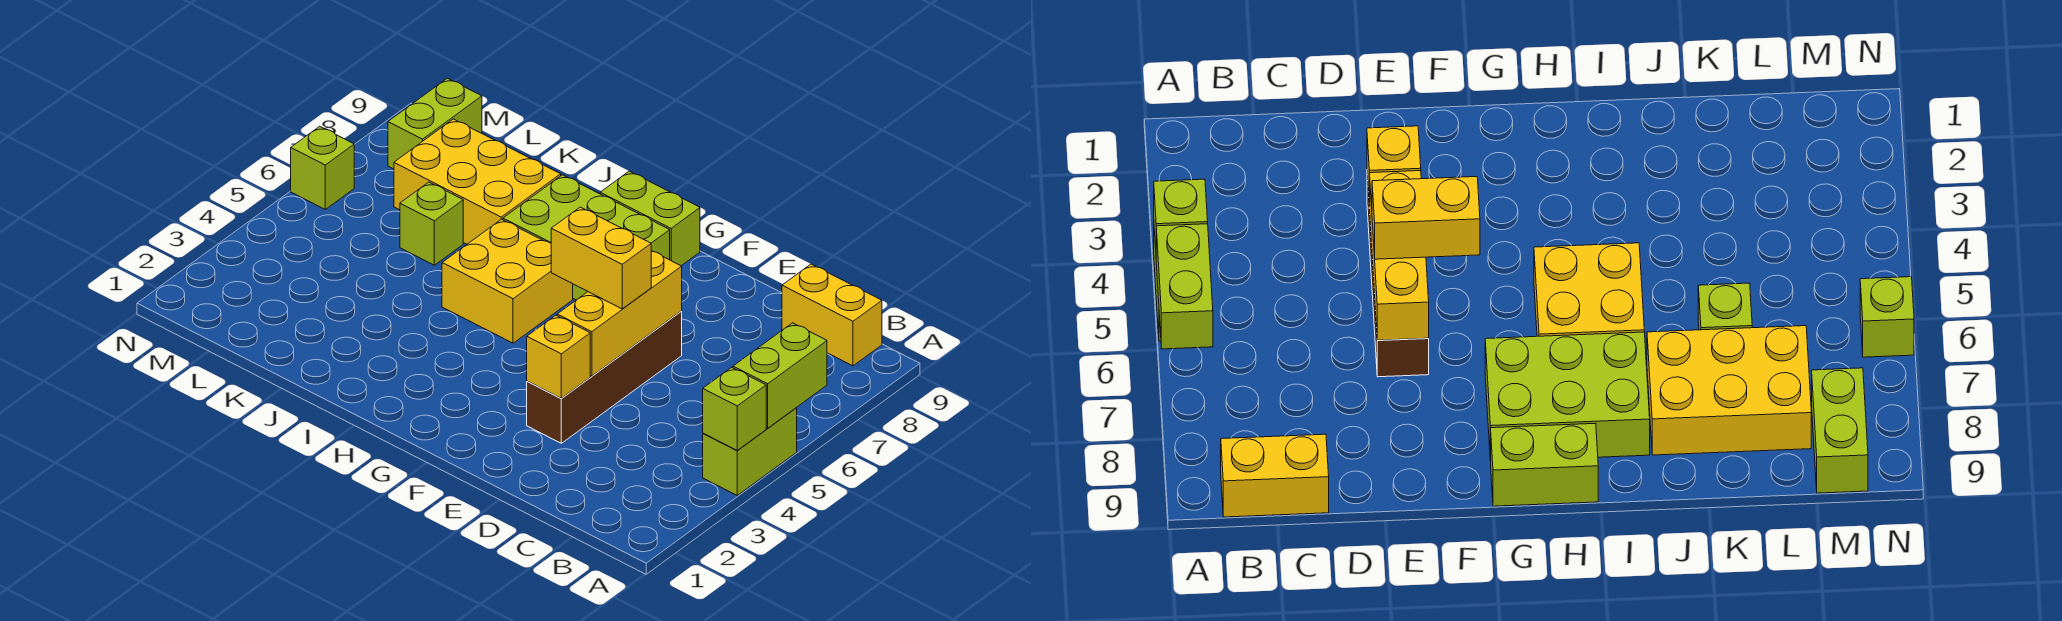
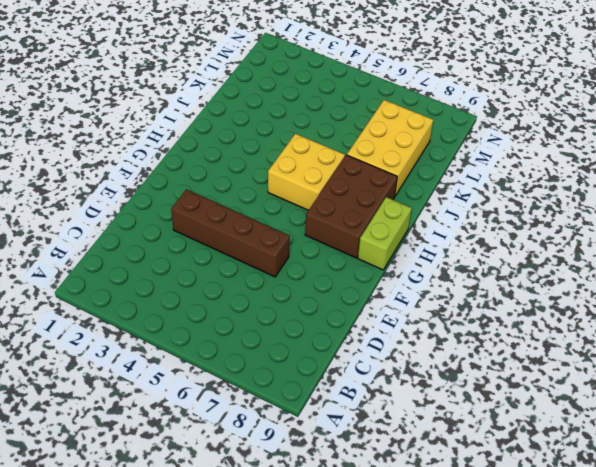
brown 2x3 brick [305,155,397,258] -> lime 2x3 brick [503,175,670,300]
none -> lime 1x2 brick [703,408,797,495]
none -> yellow 1x2 brick [782,264,882,366]
none -> lime 1x1 brick [400,182,463,265]

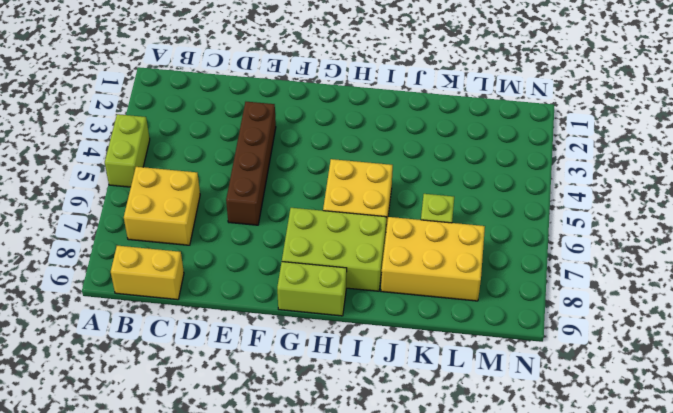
yellow 2x2 brick [124,167,200,245] -> none
none -> lime 1x2 brick [388,78,482,169]
none -> lime 1x1 brick [291,126,354,209]
none -> lime 1x1 brick [703,367,766,451]

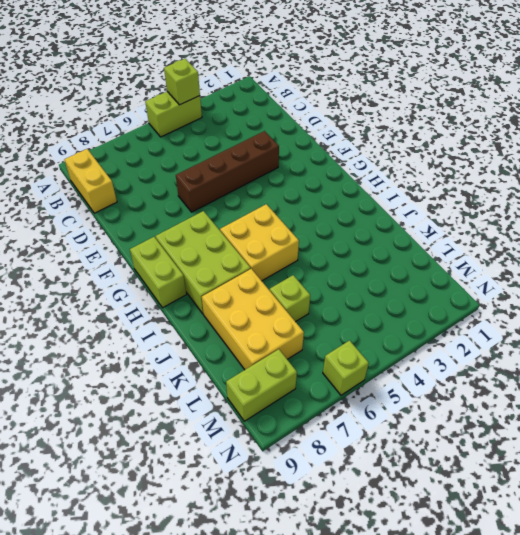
none -> lime 1x2 brick [733,323,827,428]
none -> yellow 1x1 brick [527,315,590,398]
none -> yellow 1x3 brick [557,251,682,376]

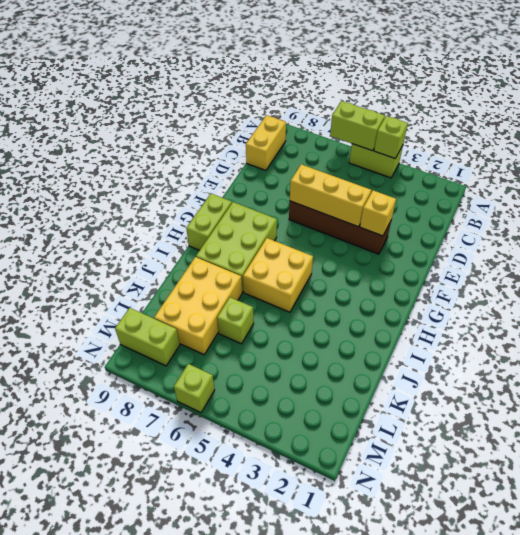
none -> yellow 1x2 brick [551,207,651,309]

